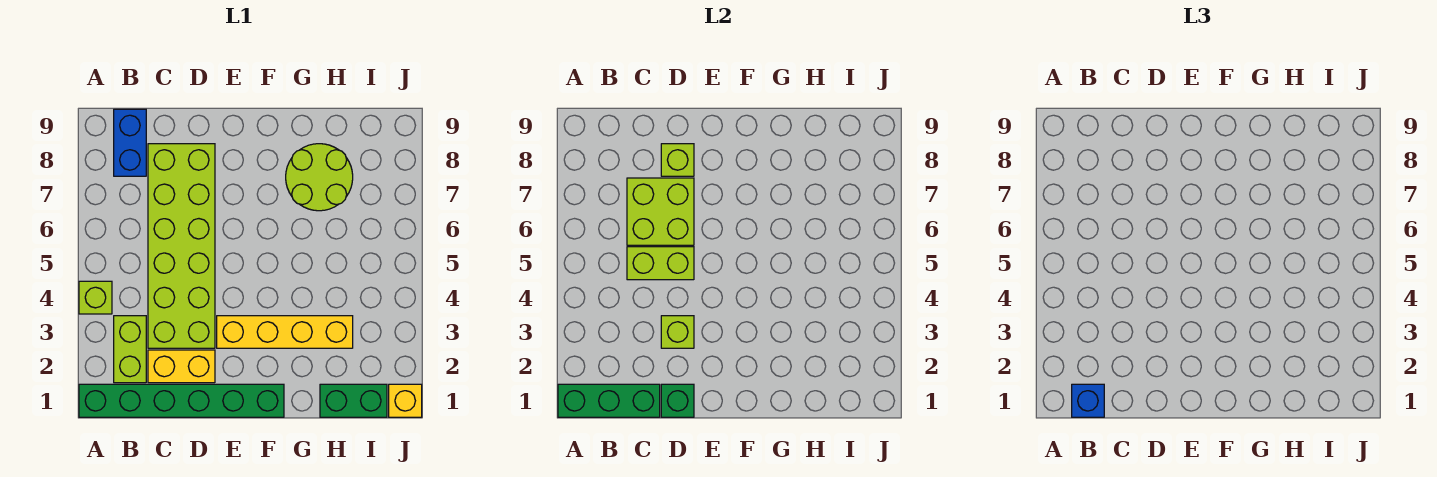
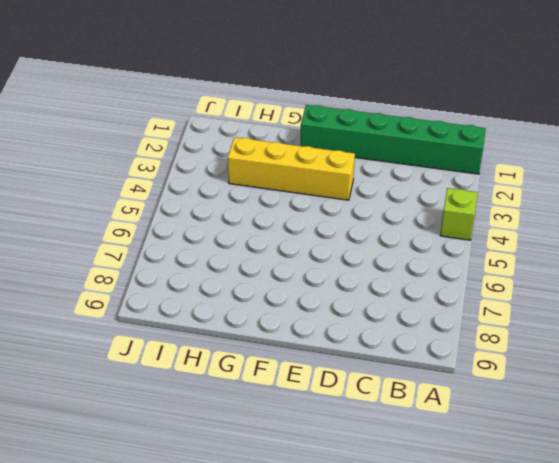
none -> lime 1x2 brick [114,316,146,383]
none -> blue 1x2 brick [114,109,146,176]
none -> yellow 1x2 brick [148,350,215,383]

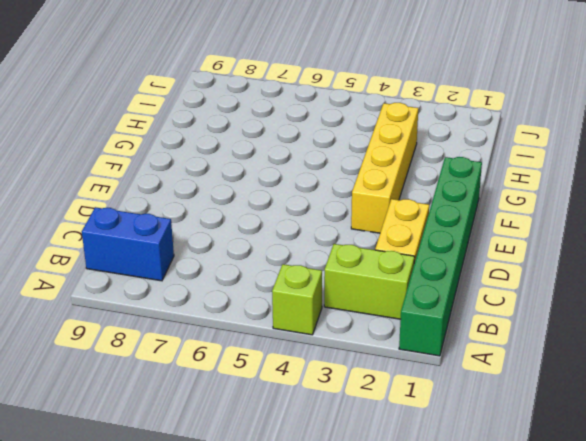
none -> lime 2x6 brick [148,144,215,348]
none -> lime 2x2 round brick [286,144,353,211]
none -> green 1x2 brick [320,384,387,417]

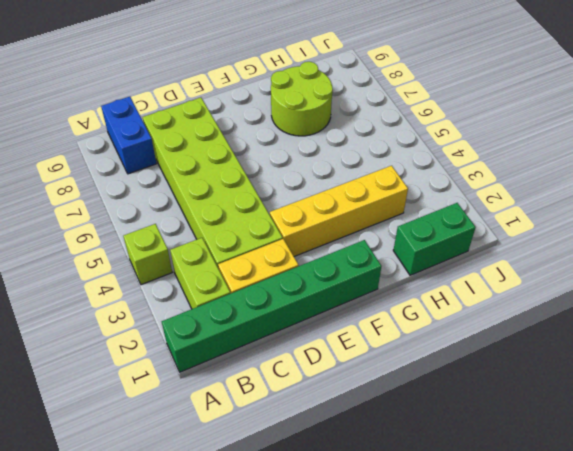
none -> yellow 1x1 brick [389,384,422,417]
none -> green 1x3 brick [558,384,660,417]
none -> lime 1x2 brick [627,247,694,280]

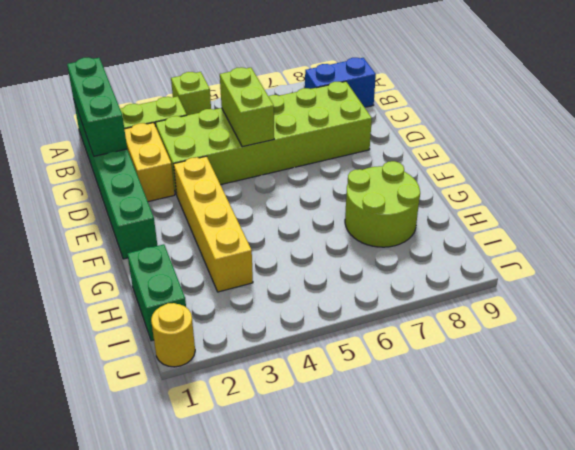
yellow 1x1 round brick [151,303,195,367] -> yellow 1x1 brick [389,384,422,417]
none -> lime 2x2 brick [627,178,694,245]
none -> green 1x1 brick [661,384,694,417]
none -> lime 1x1 brick [661,316,694,348]

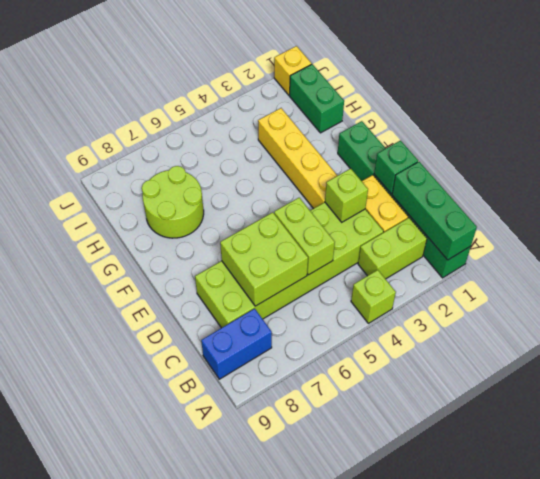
none -> lime 1x1 brick [661,144,694,176]
none -> blue 1x1 brick [1072,384,1104,417]

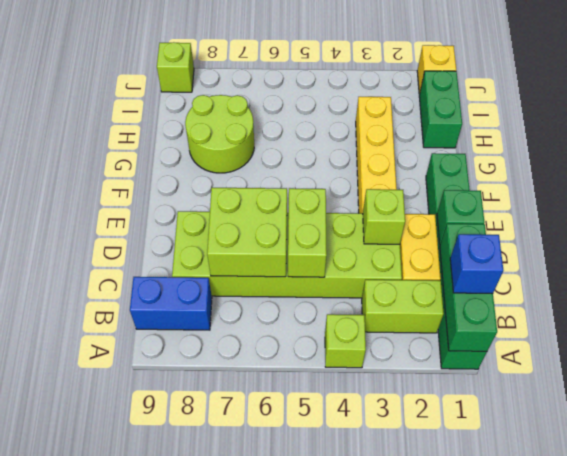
lime 1x1 brick [157,42,194,92] -> lime 1x1 brick moved to [661,144,694,176]

